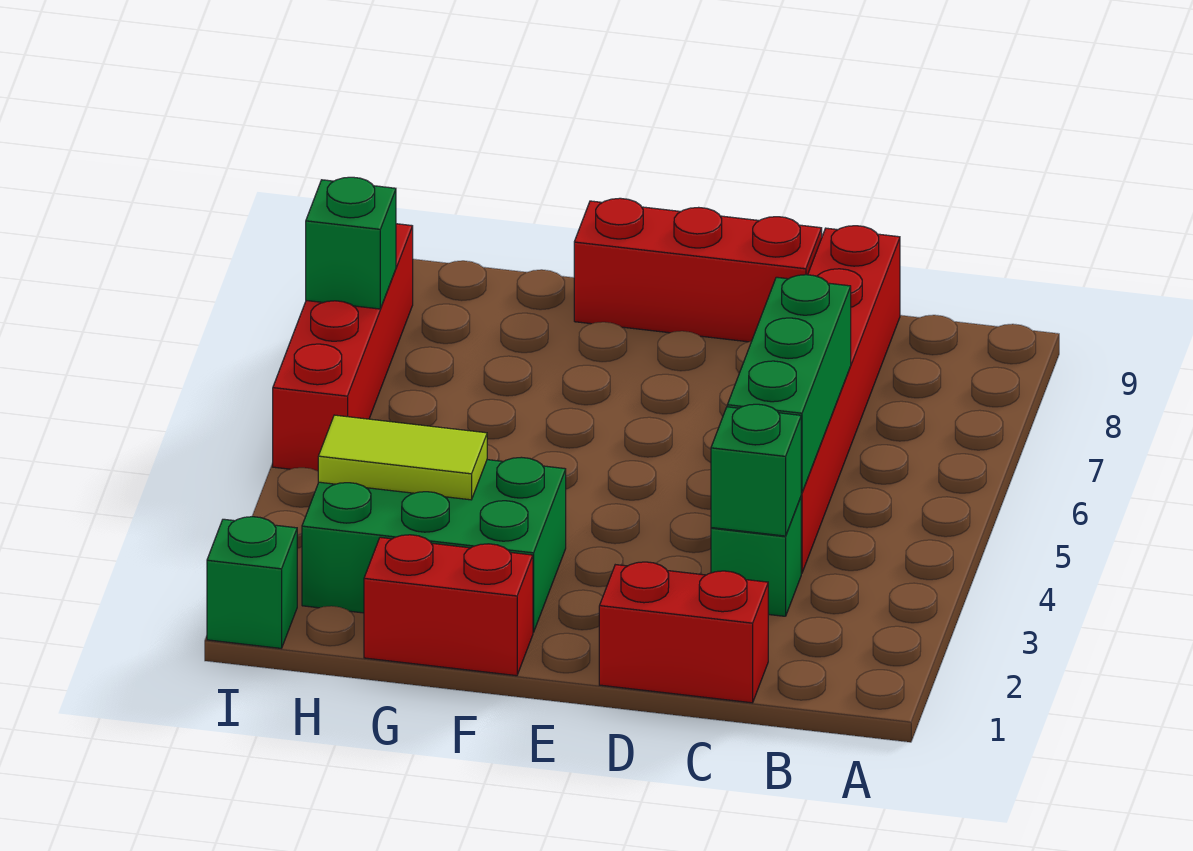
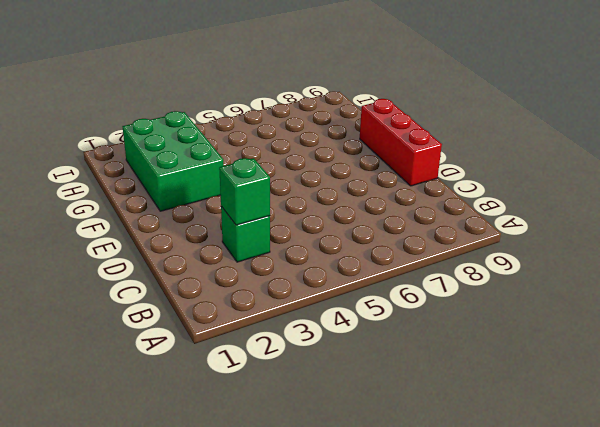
none -> red 1x2 brick [599,562,768,703]
none -> red 1x6 brick [801,226,900,573]
none -> red 1x2 brick [364,535,533,676]

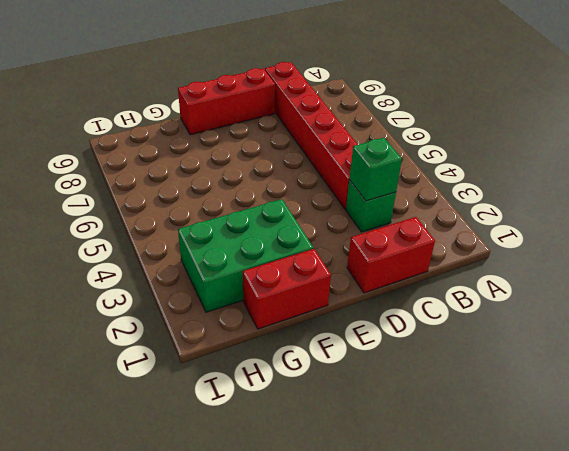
none -> green 1x1 brick [207,517,297,648]
none -> red 1x4 brick [273,224,413,471]
none -> green 1x3 brick [727,275,851,493]

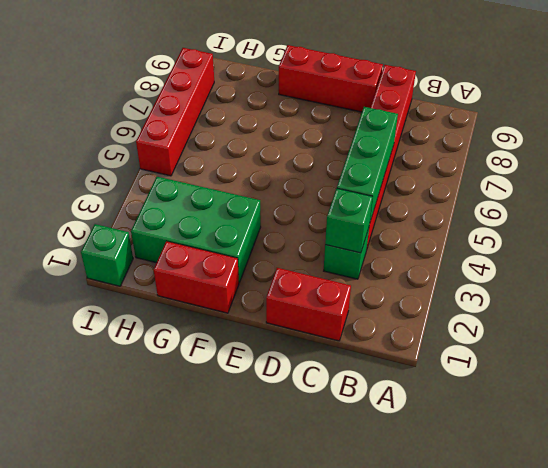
none -> lime 1x2 tile [318,415,487,500]
none -> green 1x1 brick [306,177,396,309]

